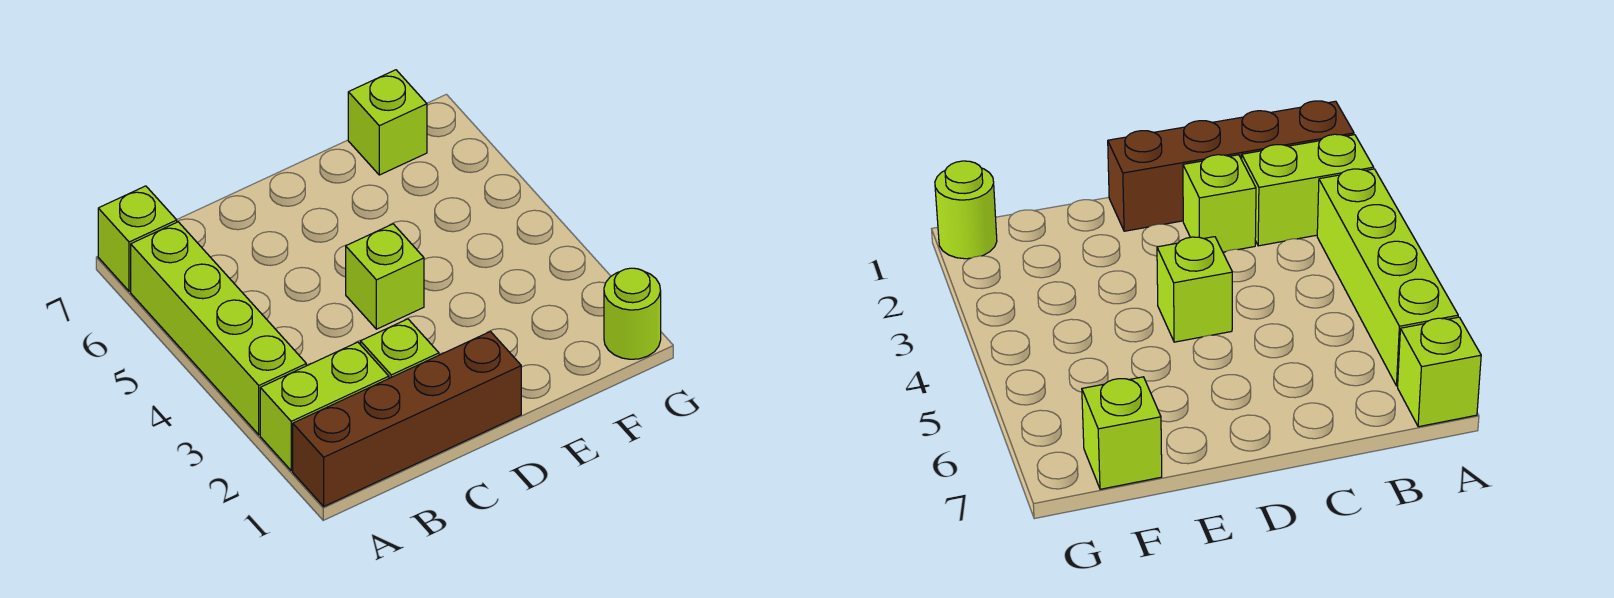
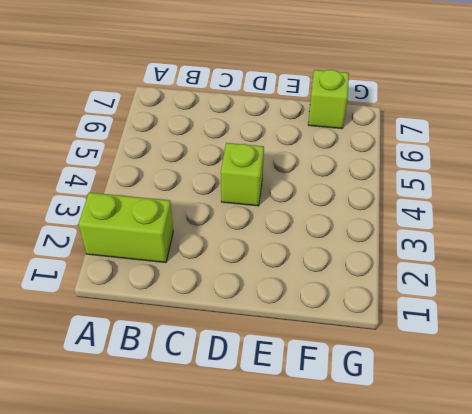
none -> brown 1x4 brick [293,332,521,506]
none -> lime 1x4 brick [131,222,306,435]

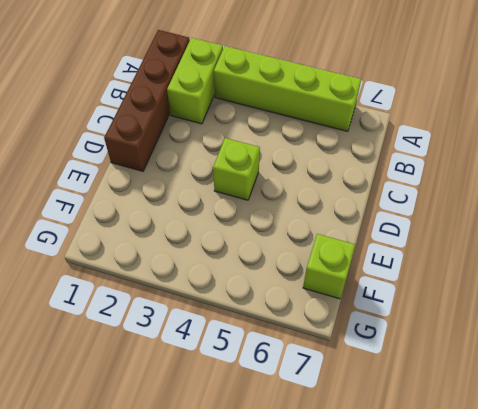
none -> lime 1x1 brick [98,186,177,291]
none -> lime 1x1 brick [360,319,439,378]

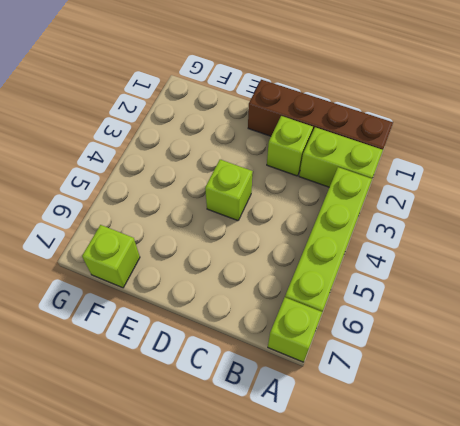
none -> lime 1x1 round brick [604,268,661,359]

